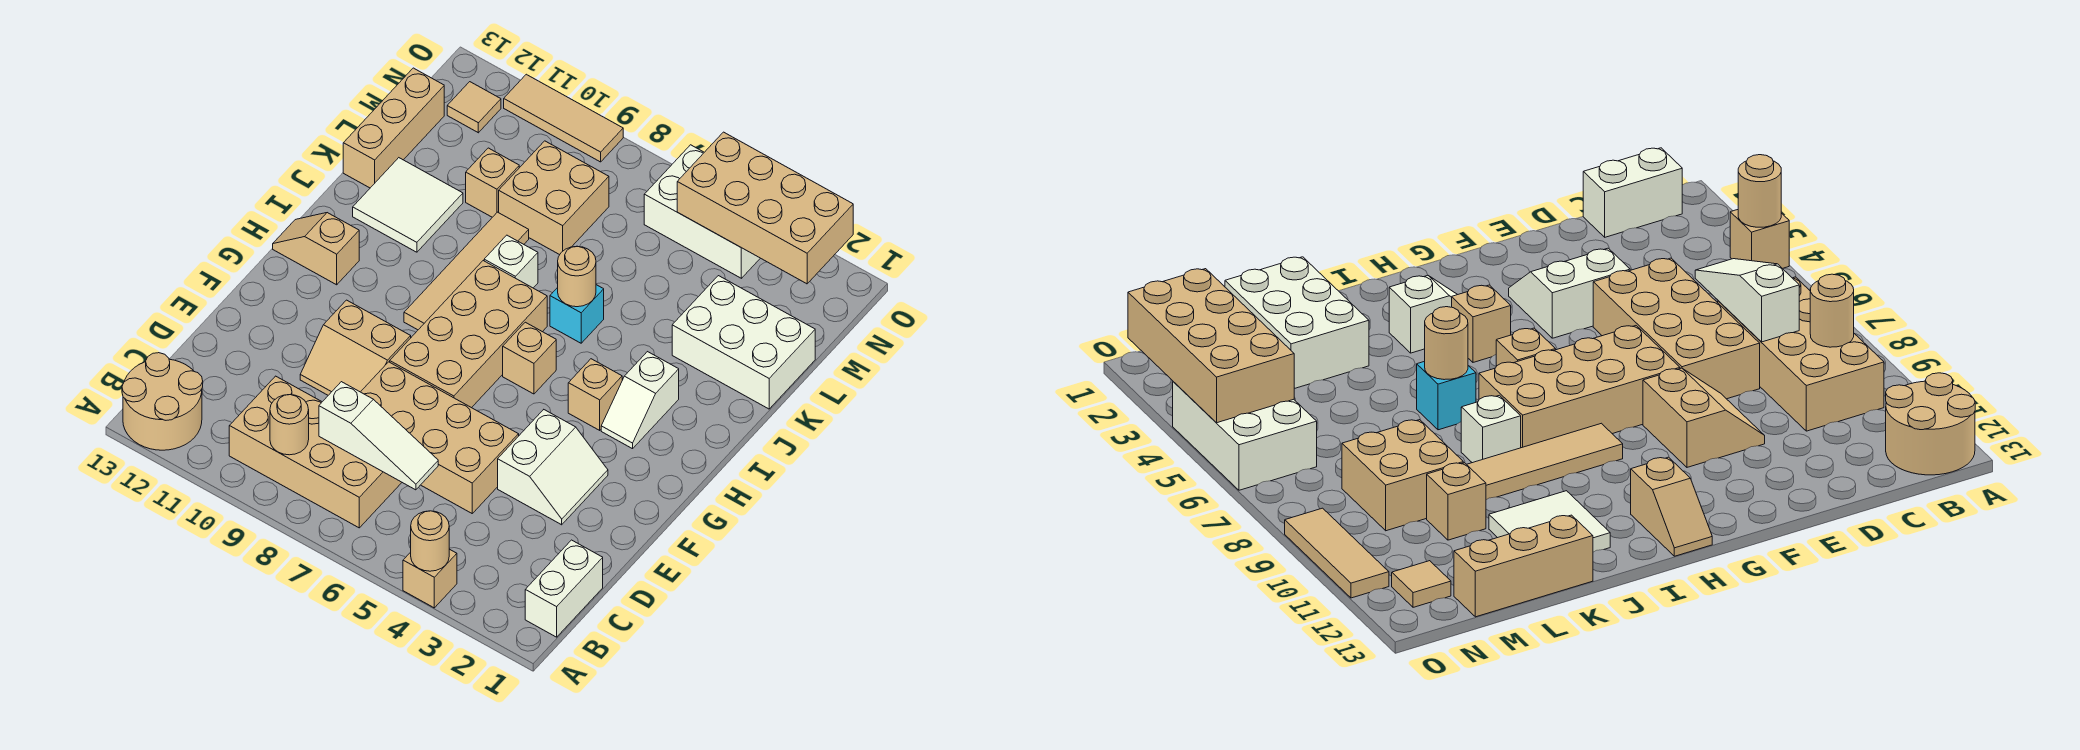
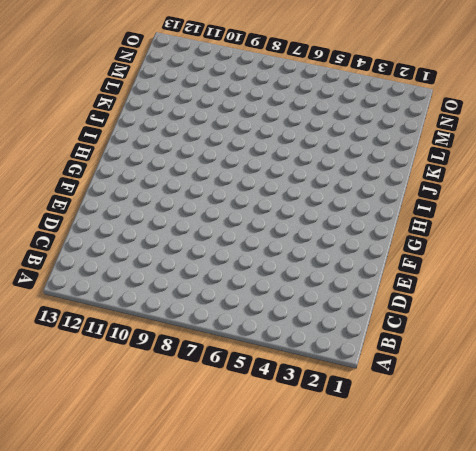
none -> tan 1x1 brick [403,549,457,608]
none -> tan 2x2 round brick [122,353,203,450]
none -> white 1x2 brick [525,540,603,637]

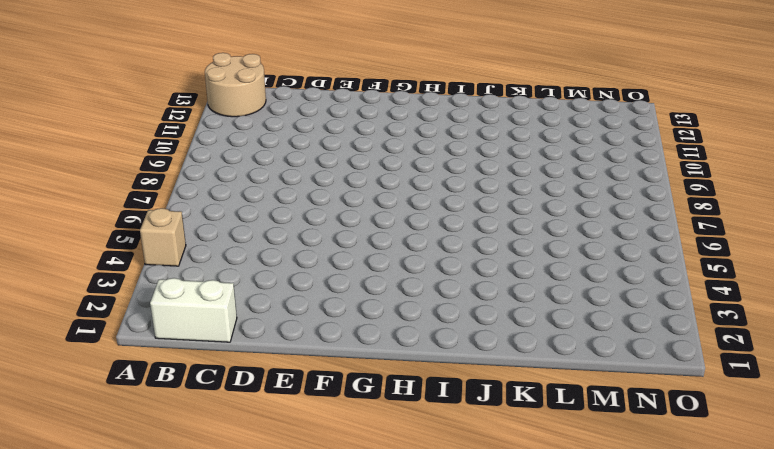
none -> tan 2x4 brick [229,376,402,528]
none -> tan 2x4 brick [361,362,519,513]
none -> white 2x2 slope [498,410,608,525]

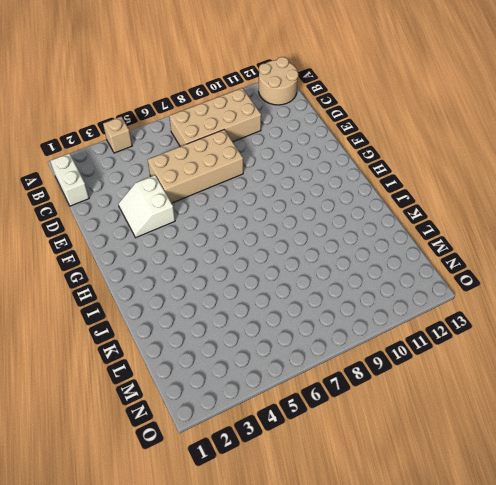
none -> tan 2x2 slope [300,300,411,395]
none -> tan 2x4 brick [390,261,547,408]
none -> white 1x2 slope [601,352,679,449]

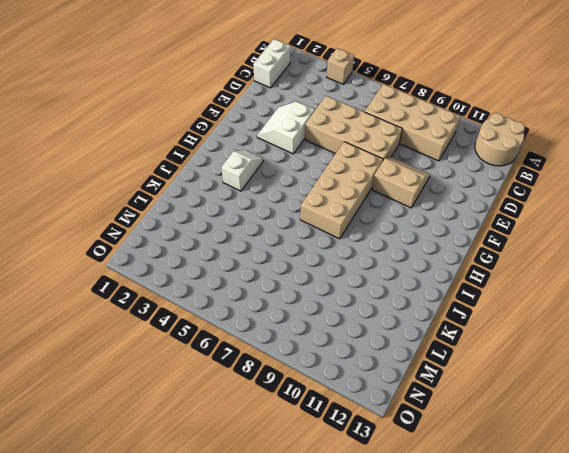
none -> tan 1x1 brick [568,359,622,430]
none -> tan 1x1 brick [503,322,556,394]
none -> tan 1x4 tile [404,212,529,330]

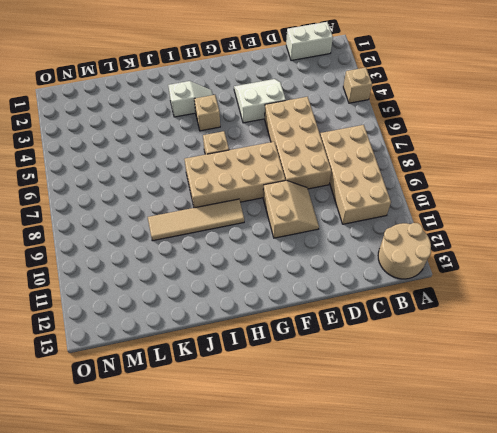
none -> tan 1x2 slope [273,213,359,285]
none -> cyan 1x1 brick [550,285,604,343]
none -> white 1x1 brick [484,235,538,288]

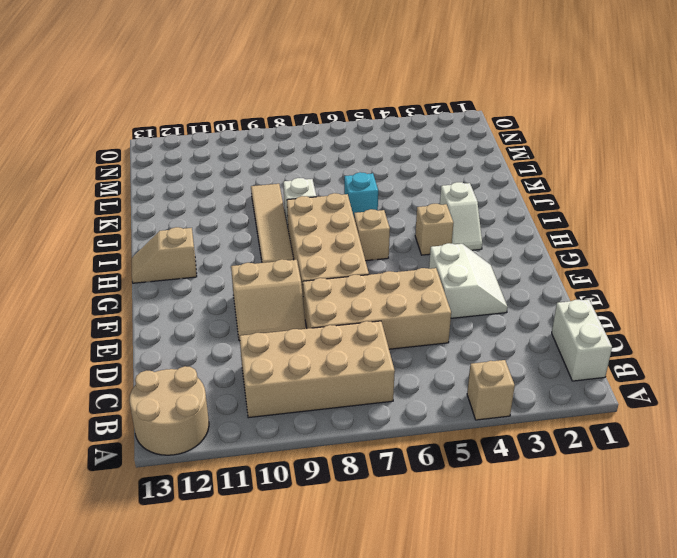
none -> white 2x2 tile [353,158,463,252]
none -> white 2x3 brick [672,276,815,409]
none -> tan 1x3 brick [343,68,444,188]

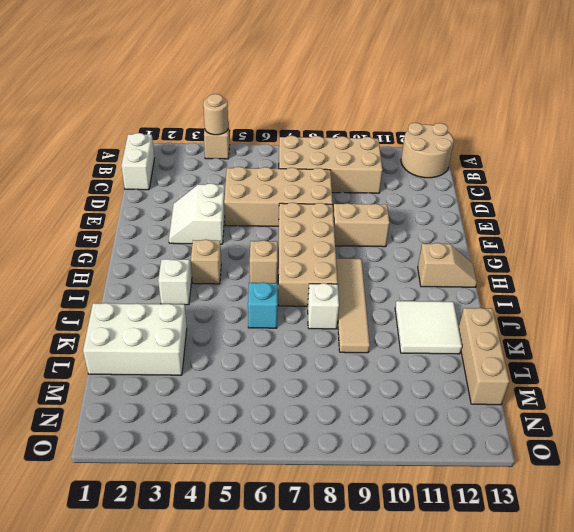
none -> tan 2x2 brick [499,141,609,255]
none -> tan 1x1 brick [466,148,519,217]
none -> white 2x3 brick [644,145,760,278]

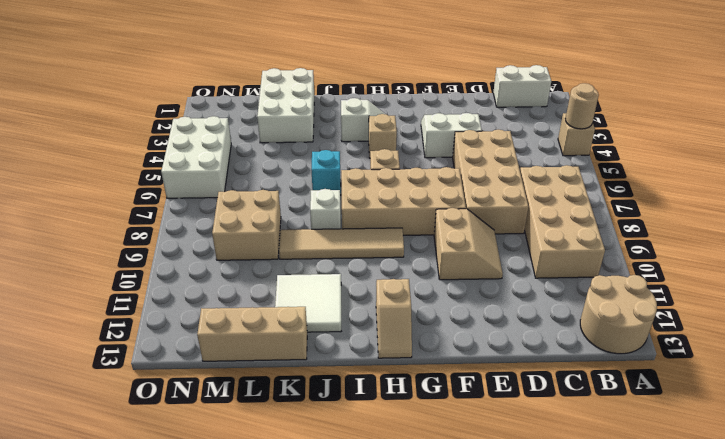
none -> tan 1x1 brick [466,148,519,217]
none -> tan 1x1 tile [447,82,501,133]
none -> tan 1x3 tile [504,74,623,162]

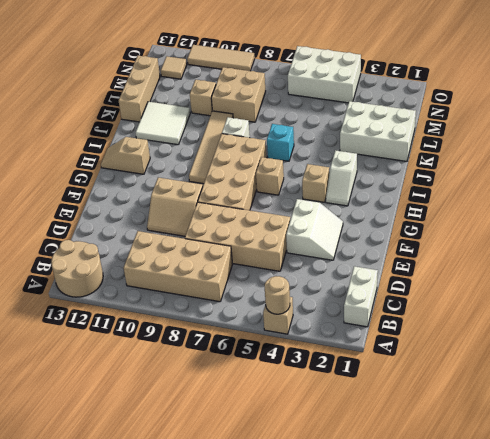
none -> tan 1x1 round brick [270,395,309,455]
none -> white 1x3 slope [319,382,438,490]
none -> tan 1x1 round brick [558,246,596,307]

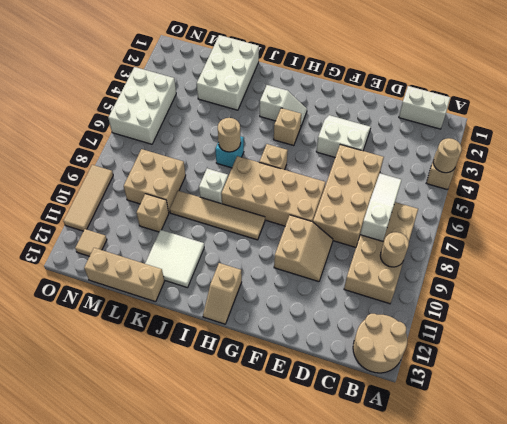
none -> tan 2x4 brick [677,132,853,284]

